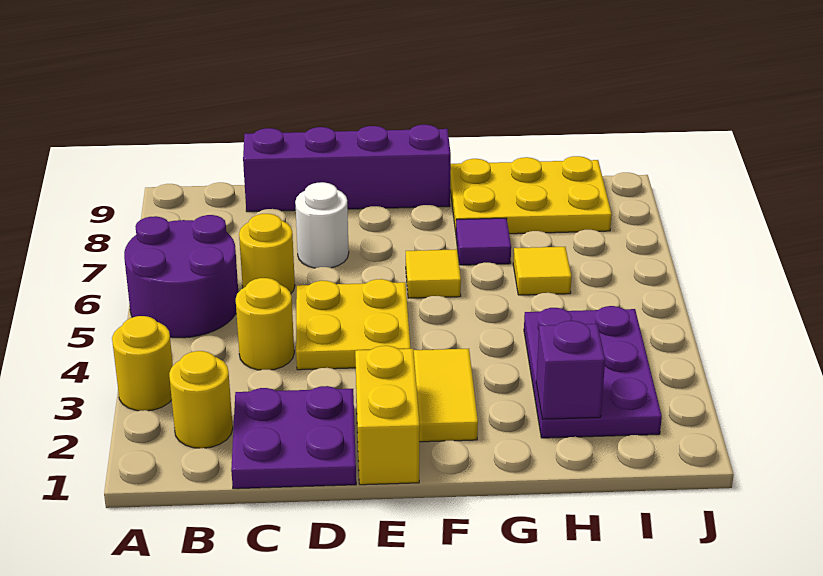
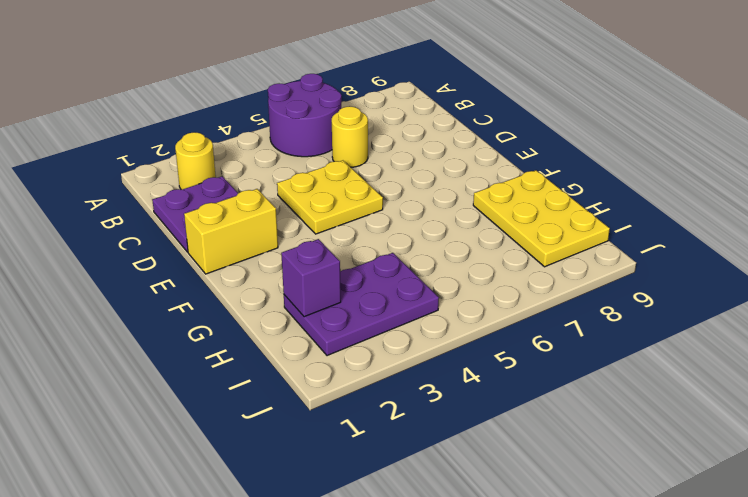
none -> yellow 1x1 round brick [112,316,173,411]
none -> yellow 1x1 round brick [236,278,294,370]
none -> purple 1x4 brick [243,125,451,212]

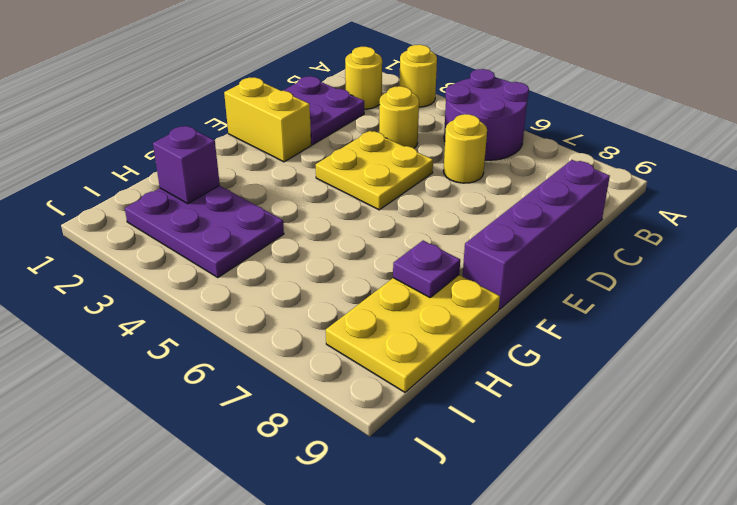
purple 1x1 plate [393,241,460,297] -> none
none -> white 1x1 round brick [295,182,349,268]
none -> yellow 1x2 tile [414,349,478,442]
none -> yellow 1x1 tile [406,249,461,298]

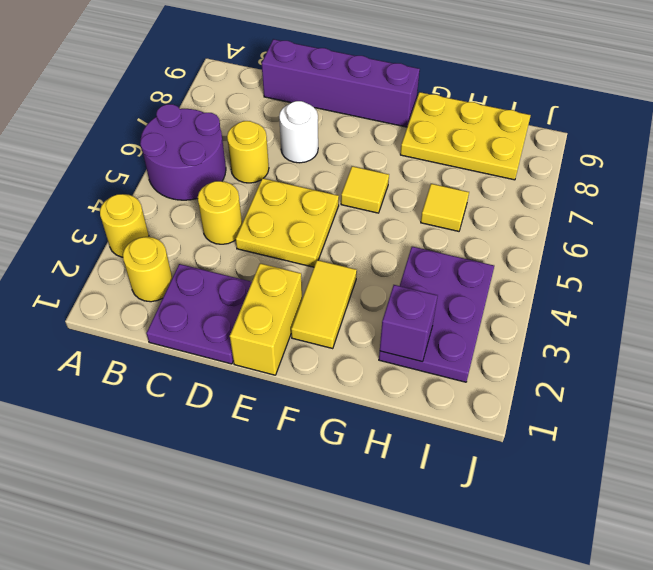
none -> purple 1x1 tile [456,218,511,265]

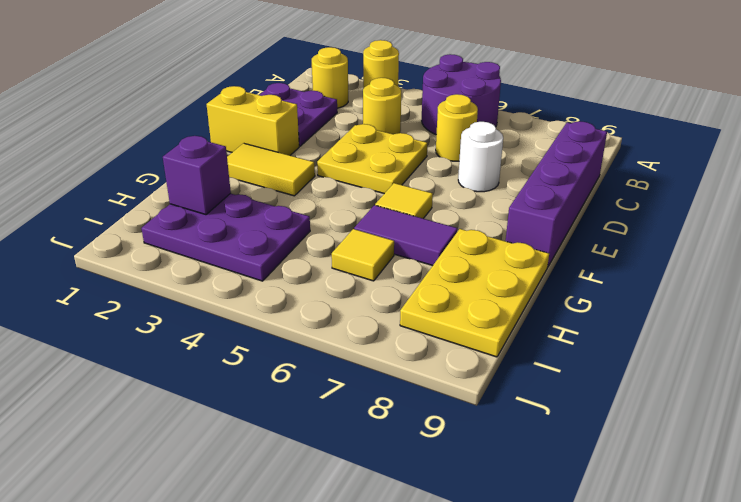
purple 1x2 tile [354,205,458,266] -> purple 1x1 tile [456,218,511,265]

